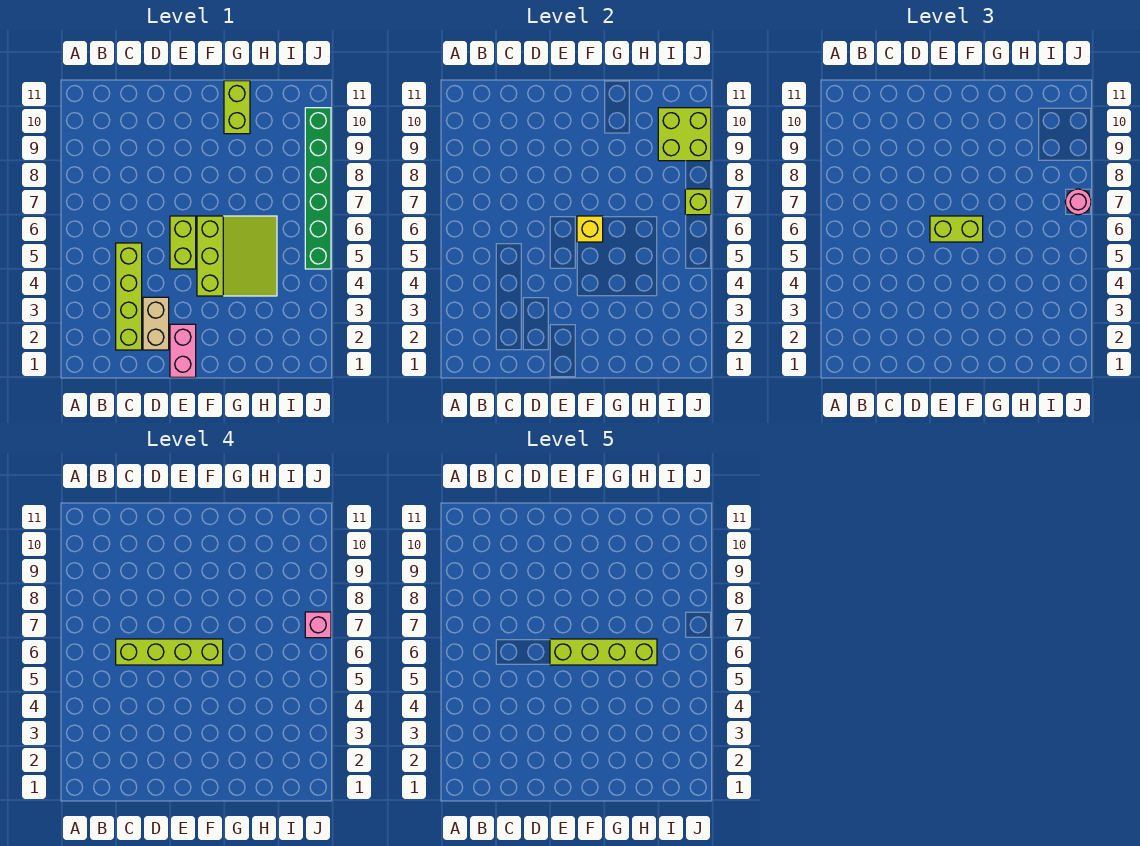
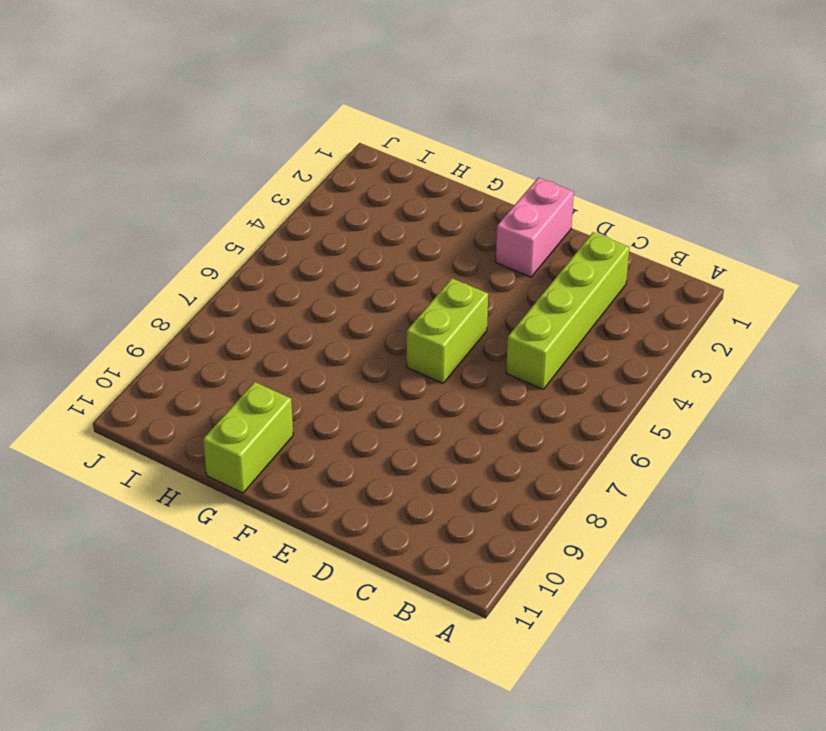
none -> tan 1x2 brick [143,297,169,350]
none -> lime 3x3 slope [197,216,277,296]
none -> green 1x6 brick [305,108,331,269]

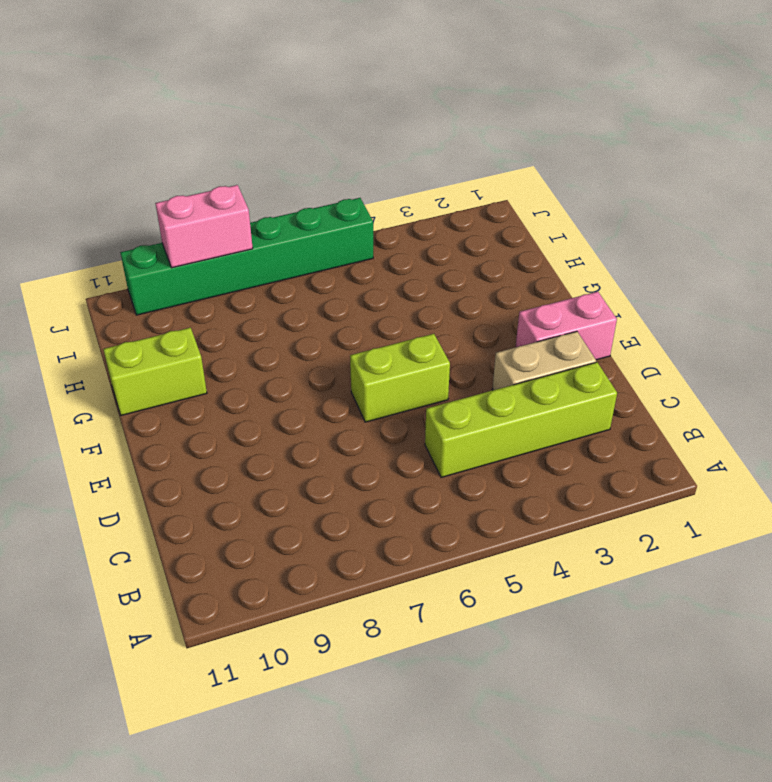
pink 1x2 brick [155,185,253,268] -> lime 2x2 brick [658,108,711,161]
none -> lime 3x3 slope [197,216,277,296]
none -> yellow 1x1 brick [577,216,603,242]
none -> lime 1x1 brick [685,189,711,215]

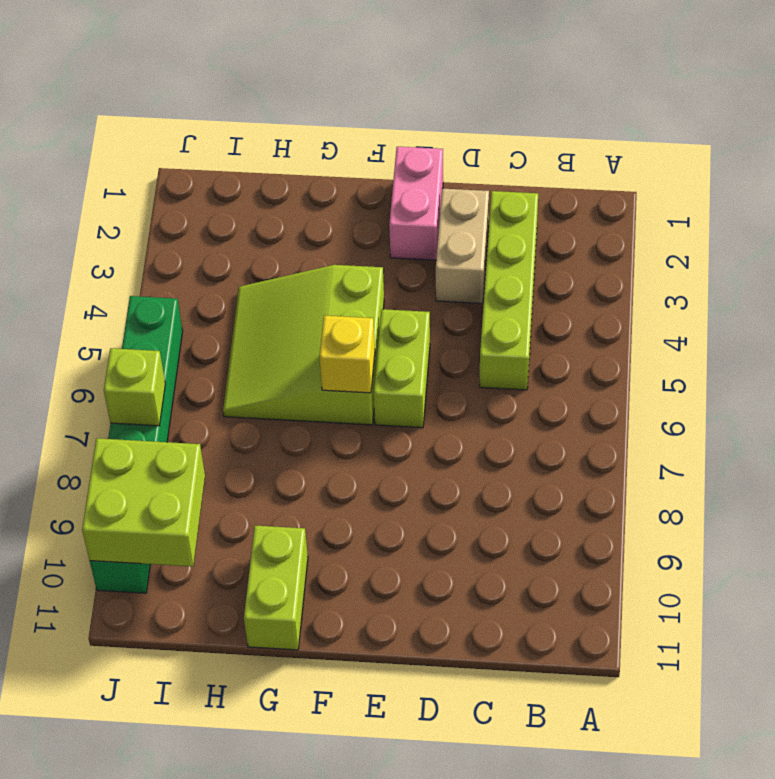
none -> lime 1x2 brick [930,216,983,242]
none -> pink 1x1 round brick [1065,189,1091,215]
none -> lime 1x4 brick [116,639,223,665]

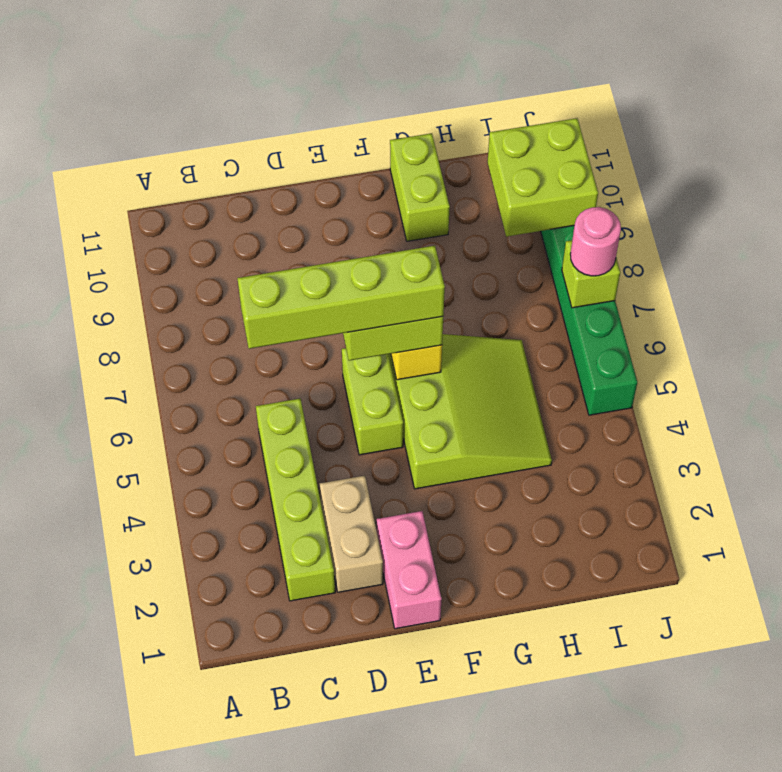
none -> pink 1x1 brick [305,612,331,638]
none -> lime 1x4 brick [550,639,657,665]

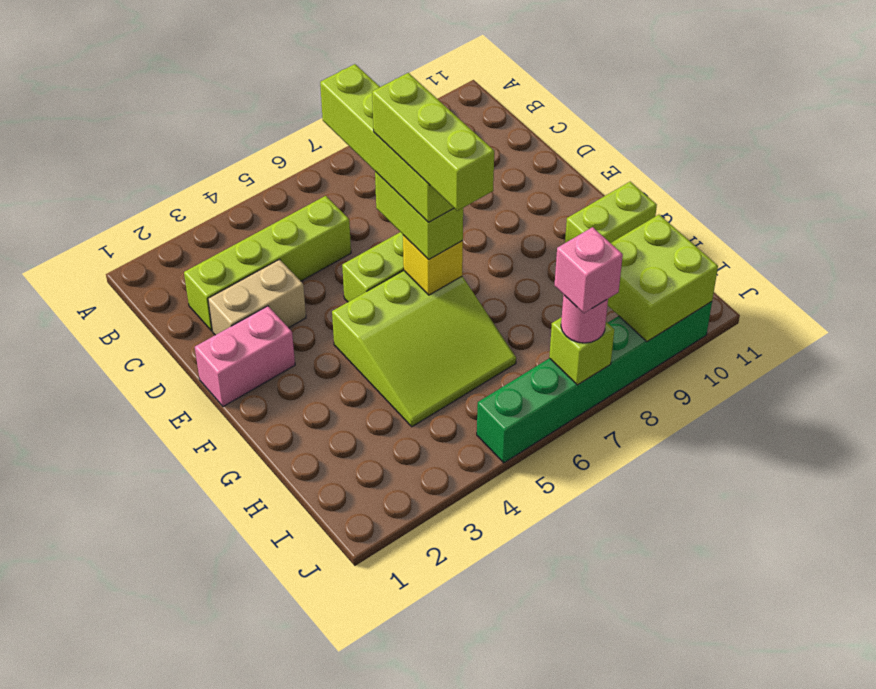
lime 1x3 brick [372,73,494,211] -> lime 1x4 brick [550,639,657,665]

